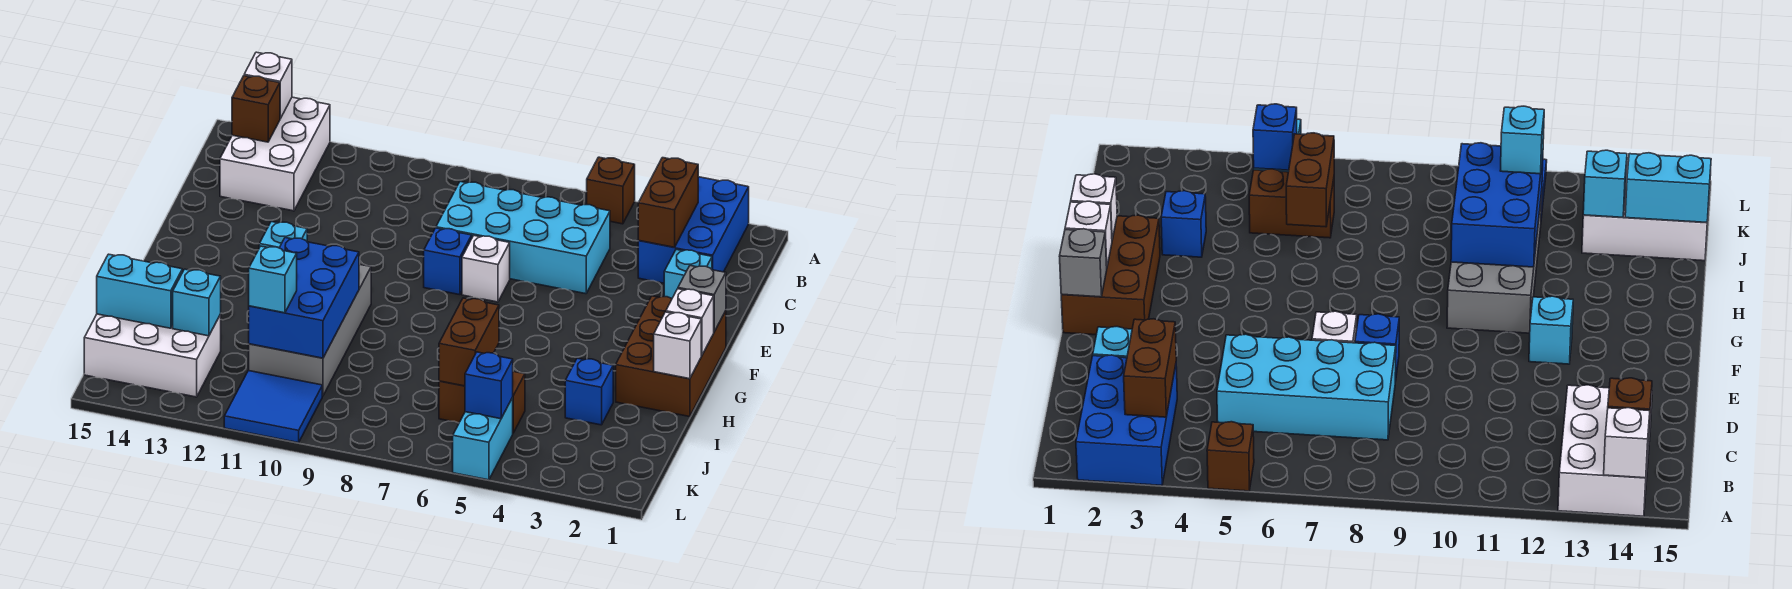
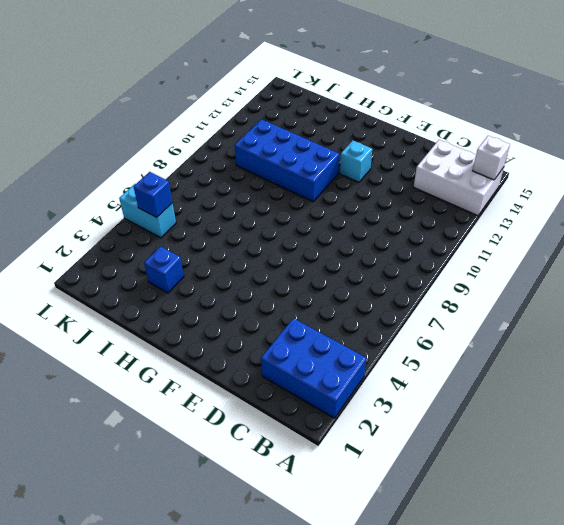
blue 2x4 brick [235,119,339,202] -> grey 2x4 brick [249,264,371,396]
none -> brown 1x1 brick [587,157,635,224]
none -> cyan 2x4 brick [436,182,610,294]
none -> cyan 1x1 brick [664,249,712,298]

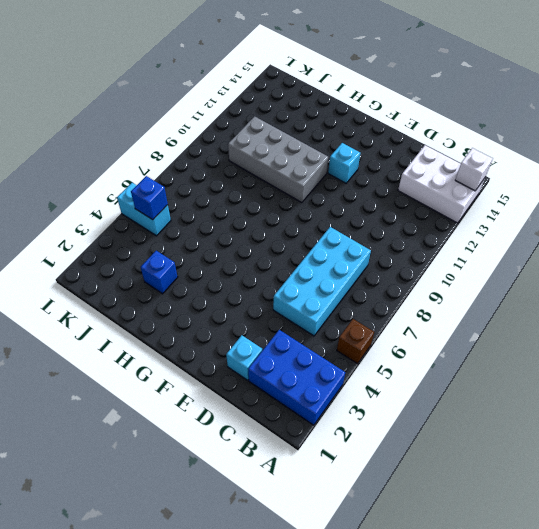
none -> white 1x1 brick [462,236,510,302]
none -> blue 1x1 brick [424,228,472,295]
none -> brown 2x3 brick [616,296,726,417]

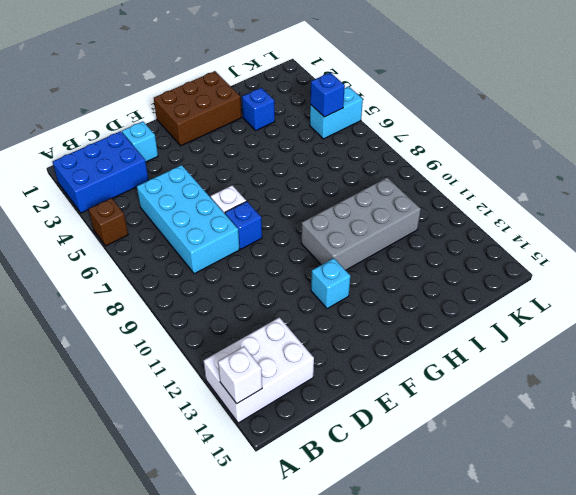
none -> brown 1x2 brick [439,371,525,433]
none -> white 2x3 brick [84,314,221,397]
none -> blue 2x2 tile [224,371,322,443]

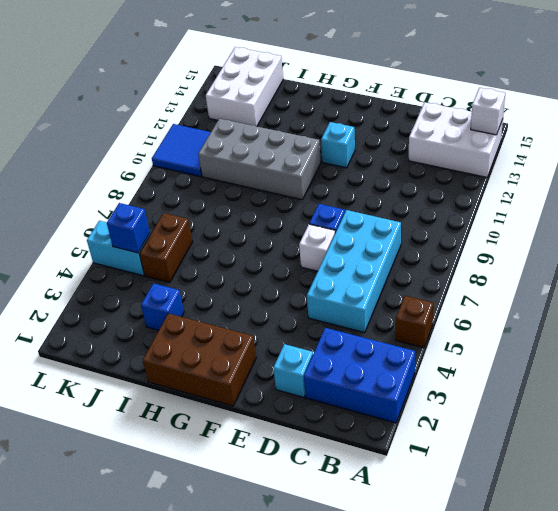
none -> brown 1x2 brick [638,158,698,247]
none -> brown 1x1 brick [232,76,280,142]
none -> grey 1x1 brick [678,266,726,332]

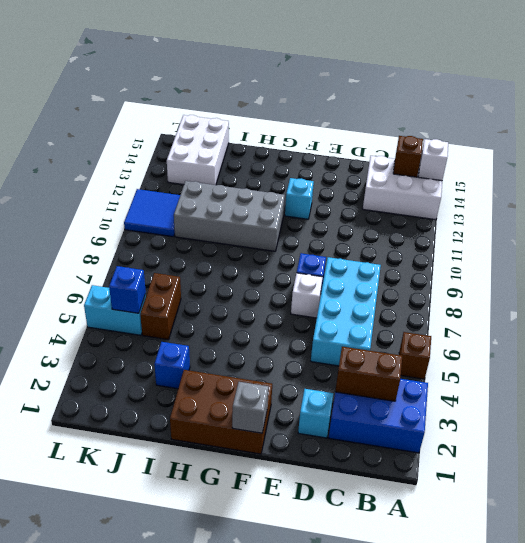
none -> white 1x1 brick [666,289,714,355]
none -> white 1x1 brick [654,312,701,379]
none -> blue 2x3 brick [249,238,359,358]

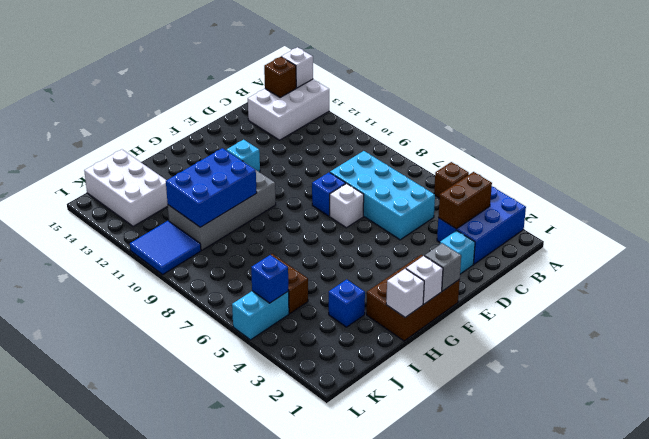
none -> brown 1x2 brick [439,298,499,386]
none -> cyan 1x1 brick [173,269,221,336]
none -> cyan 1x2 brick [97,254,182,328]

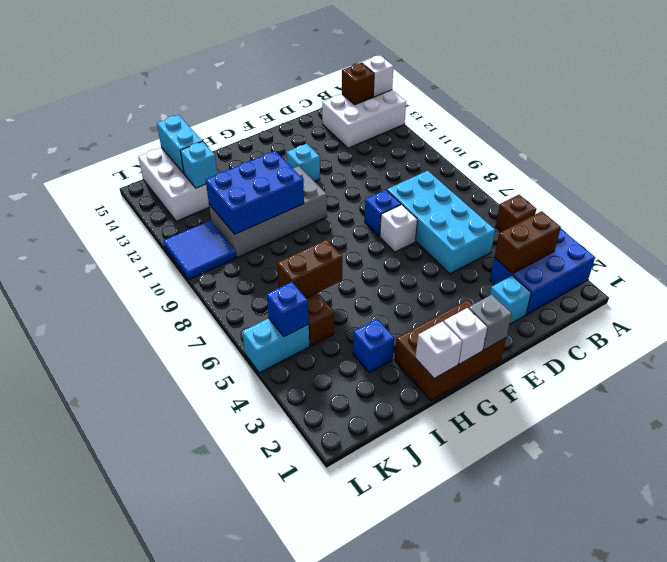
none -> cyan 1x1 brick [249,246,297,313]

